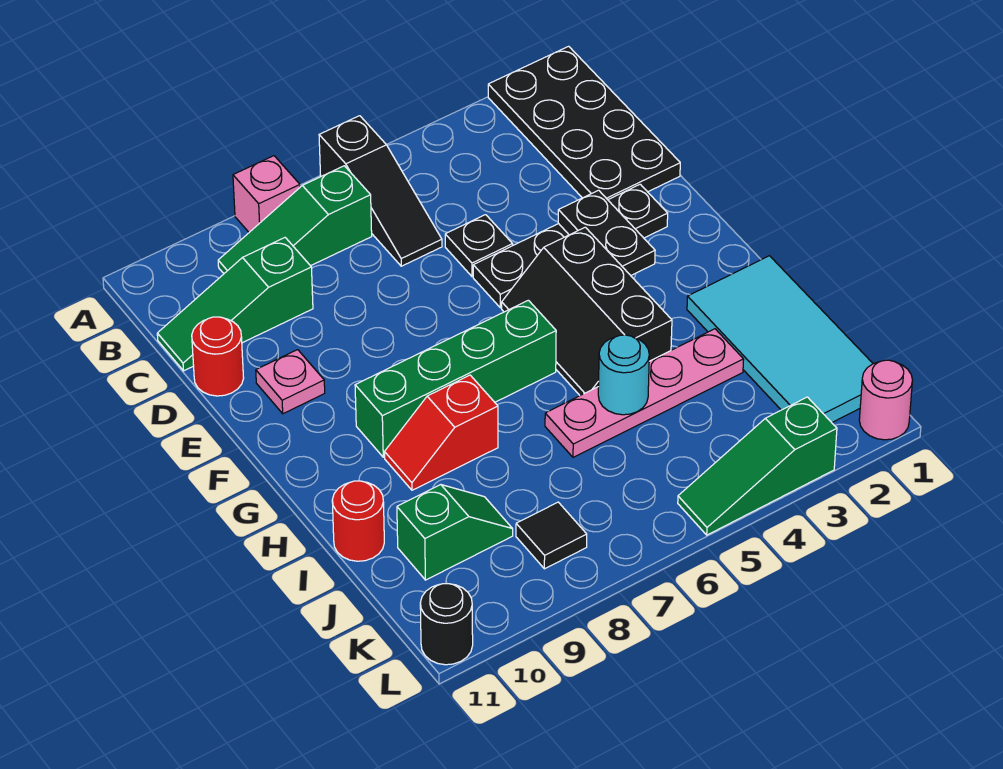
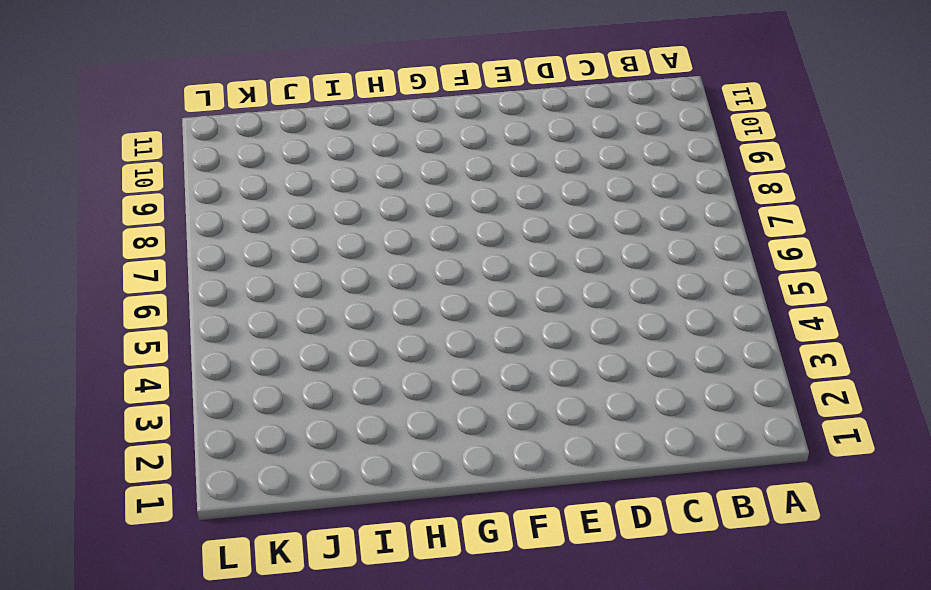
none -> black 2x4 plate [488,46,680,200]
none -> black 1x3 slope [319,116,442,266]
none -> pink 1x1 brick [233,156,300,232]

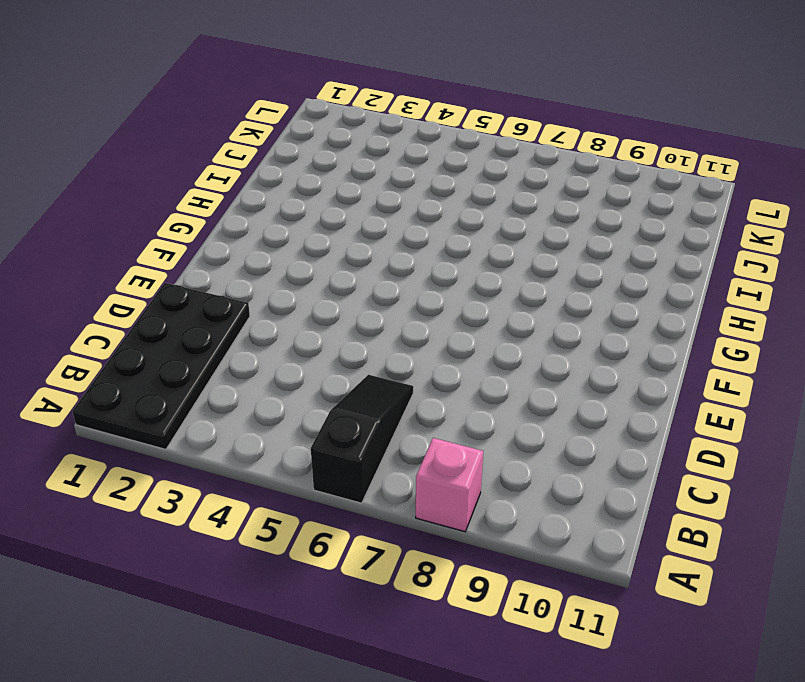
none -> green 1x3 slope [218,166,372,273]
none -> green 1x3 slope [157,238,313,371]
none -> black 1x1 plate [445,215,513,277]

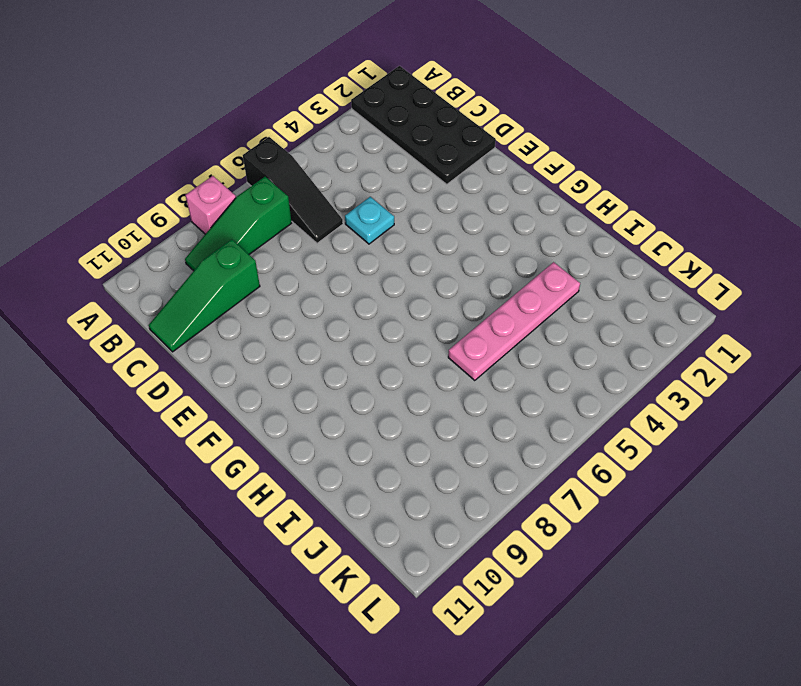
cyan 1x1 plate [345,197,394,244] -> black 1x1 plate [445,215,513,277]
none -> red 1x1 round brick [192,317,244,396]
none -> black 1x4 plate [473,184,668,308]
none -> pink 1x1 plate [256,350,325,414]

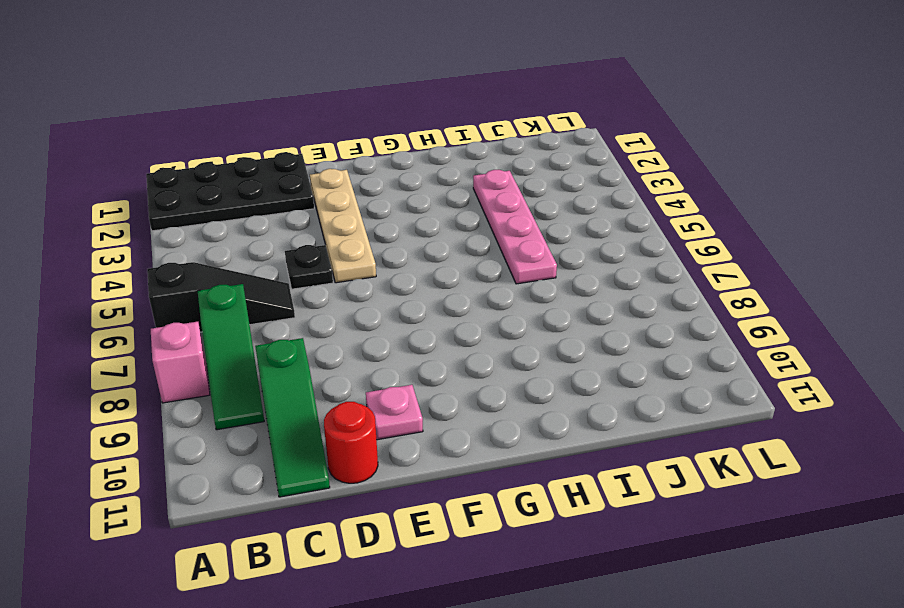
tan 1x4 plate [310,169,376,283] -> black 1x4 plate [473,184,668,308]
none -> black 2x3 slope [502,227,672,395]
none -> green 1x4 brick [355,300,556,457]
none -> cyan 2x4 tile [687,256,873,422]

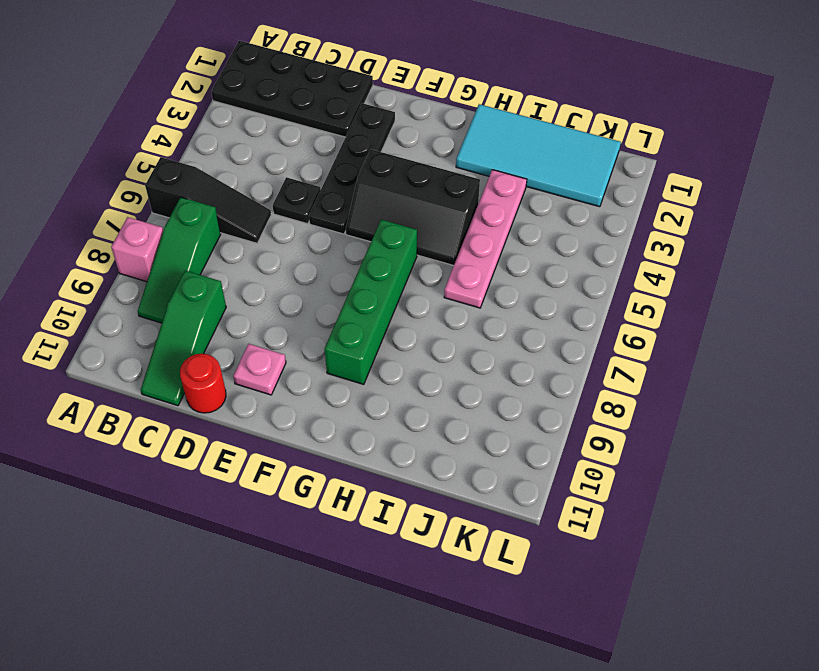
none -> red 1x2 slope [385,375,498,490]
none -> red 1x1 round brick [332,481,384,561]
none -> green 1x2 slope [397,485,513,580]

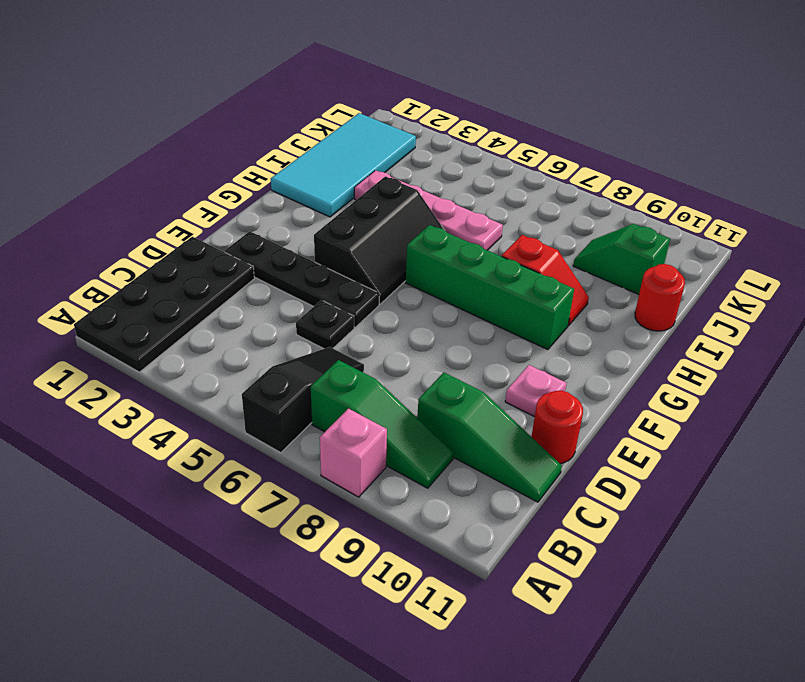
none -> black 1x1 tile [516,502,587,569]
none -> pink 1x1 round brick [859,360,913,440]
none -> green 1x3 slope [678,397,837,535]

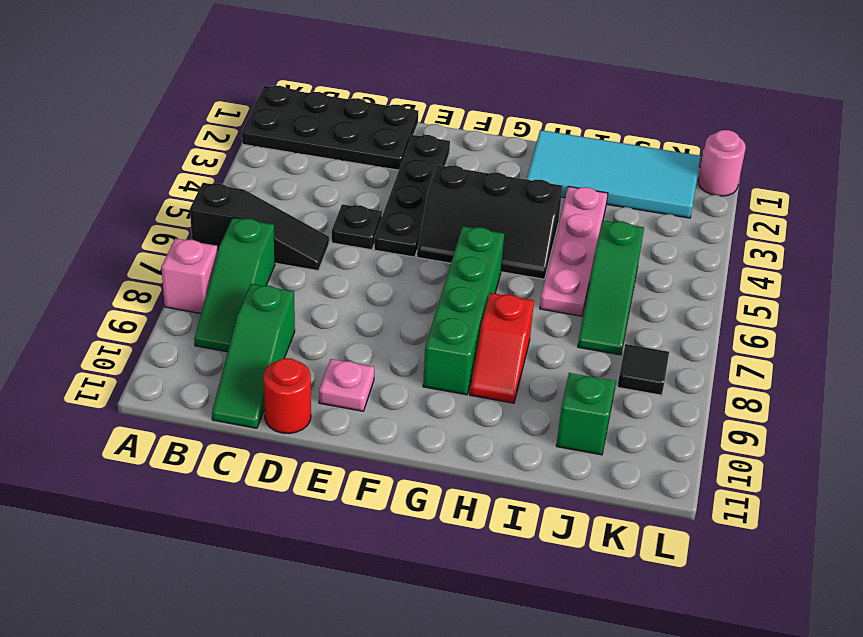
green 1x3 slope [578,220,644,355] -> green 1x3 slope moved to [678,397,837,535]
none -> red 1x1 round brick [332,481,384,561]
none -> black 1x1 round brick [420,584,473,665]
none -> black 1x2 plate [558,190,655,275]

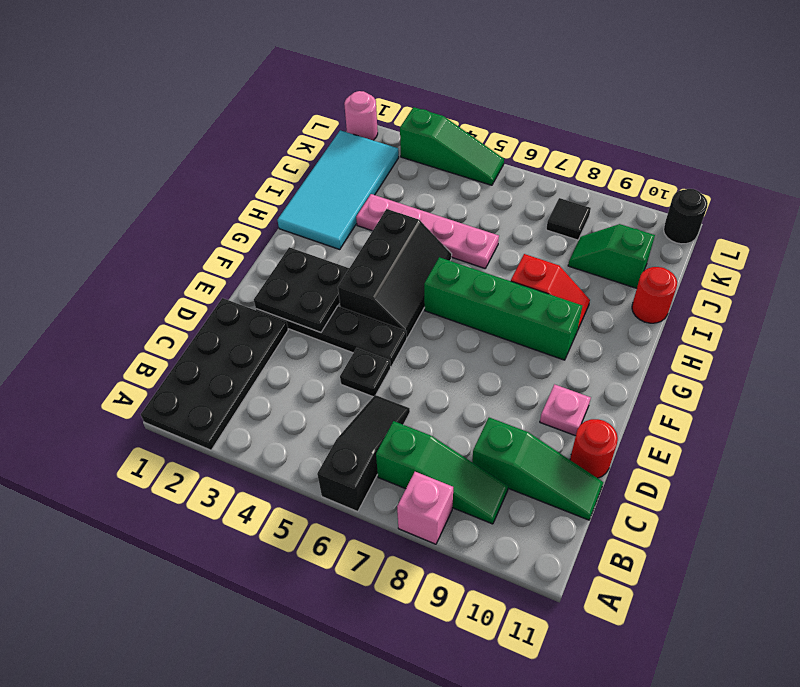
black 2x2 plate [254,247,349,333] -> black 1x2 plate [558,190,655,275]
none -> cyan 1x1 round brick [598,335,649,415]

